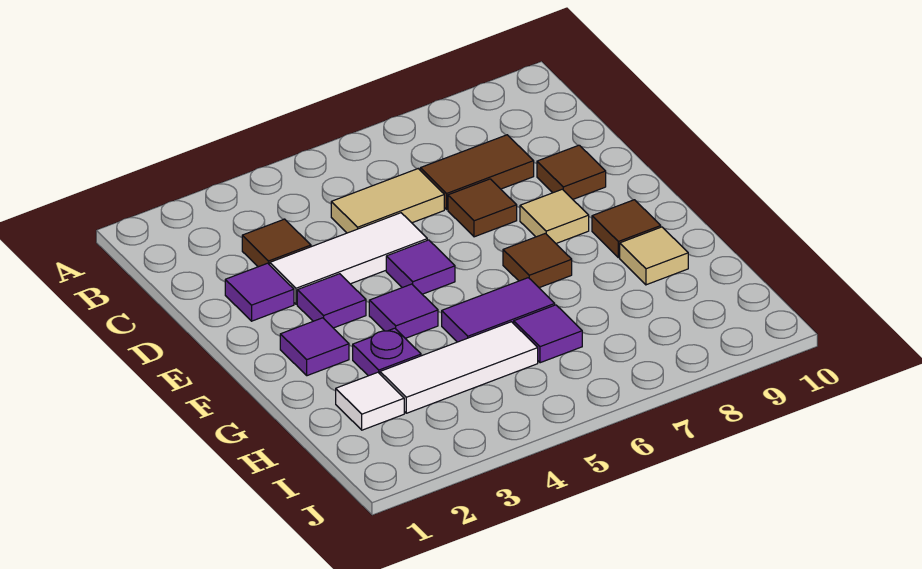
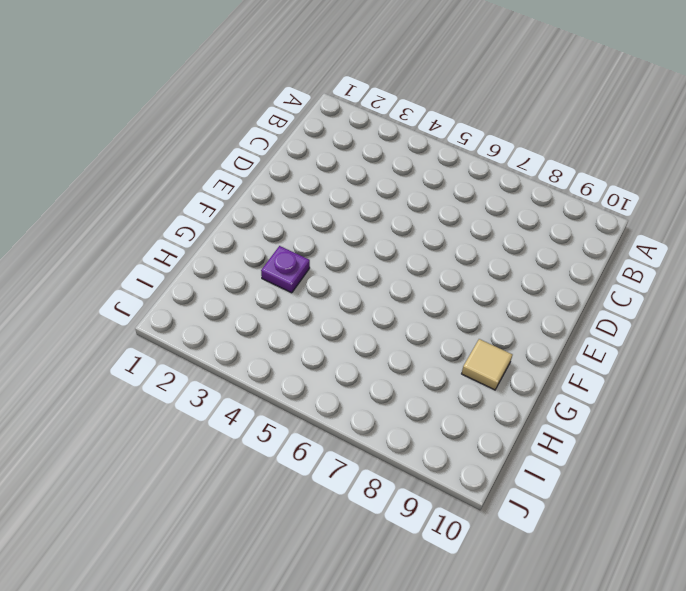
none -> brown 1x1 tile [242,219,311,267]
none -> tan 1x2 tile [331,169,444,233]
none -> brown 1x2 tile [420,135,534,209]

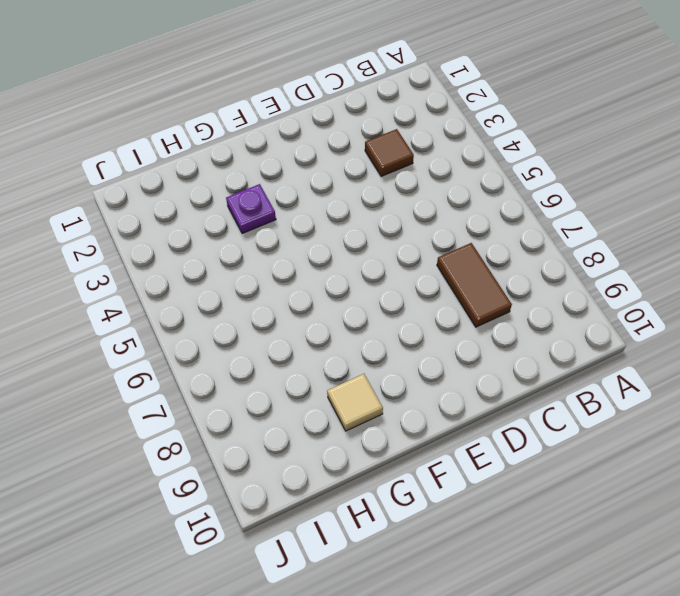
none -> tan 1x2 tile [331,169,444,233]
none -> purple 1x1 tile [225,263,294,321]
none -> white 1x3 tile [270,213,427,304]

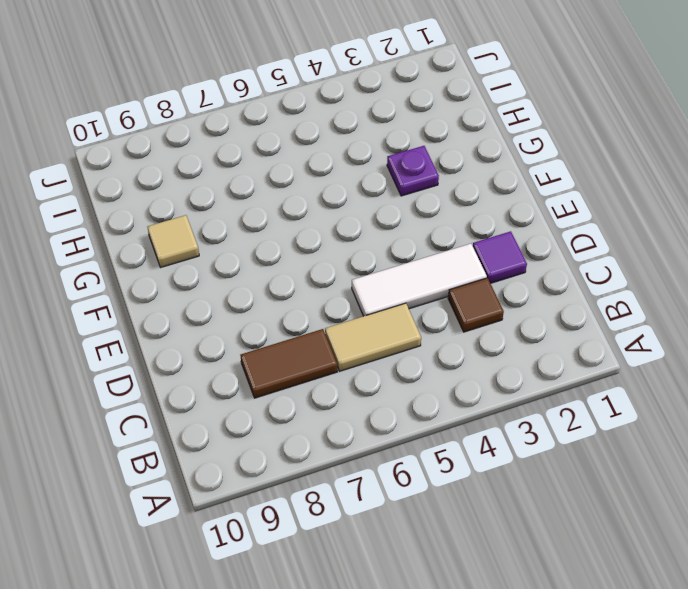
none -> brown 1x1 tile [448,179,517,237]
none -> brown 1x1 tile [537,145,606,199]
none -> purple 1x1 tile [297,274,366,328]

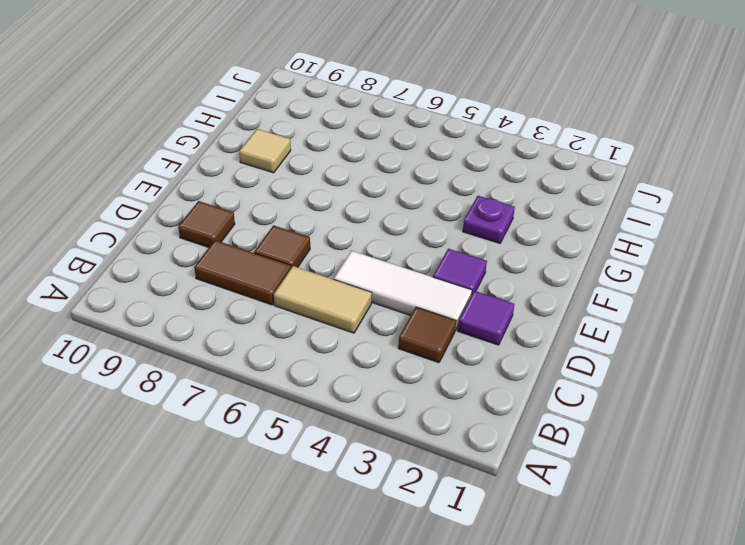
none -> purple 1x1 tile [386,240,455,294]
none -> tan 1x1 tile [520,189,589,243]
none -> purple 1x1 tile [280,318,349,376]

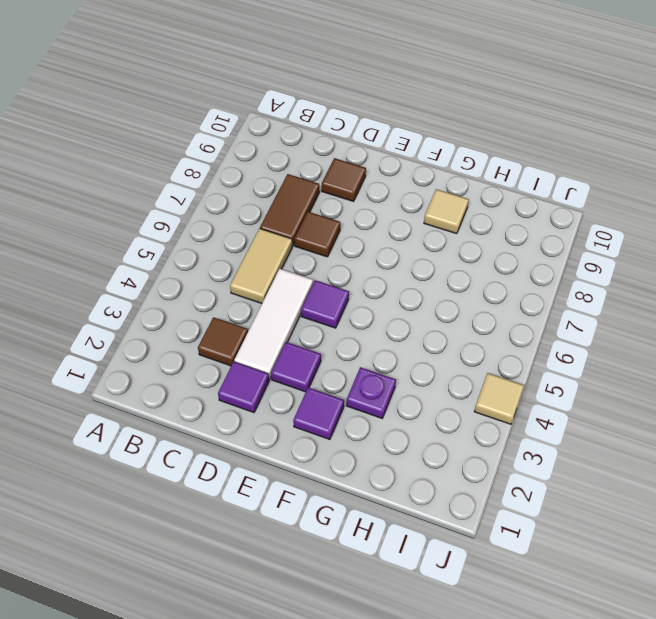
tan 1x1 tile [474,373,524,424] -> tan 1x1 tile moved to [520,189,589,243]
none -> purple 1x1 tile [369,284,438,338]
none -> brown 1x1 tile [503,233,572,288]
none -> brown 1x1 tile [592,200,661,258]

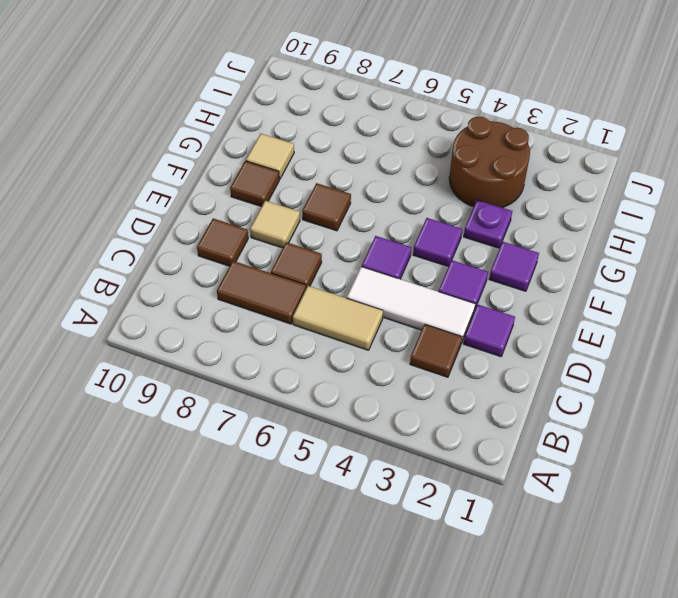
brown 2x2 round brick [449,117,530,208] -> white 1x3 tile [380,322,538,413]
none -> purple 1x2 tile [442,278,555,342]
none -> white 1x1 tile [336,372,404,430]
none -> purple 1x1 tile [514,305,582,363]

